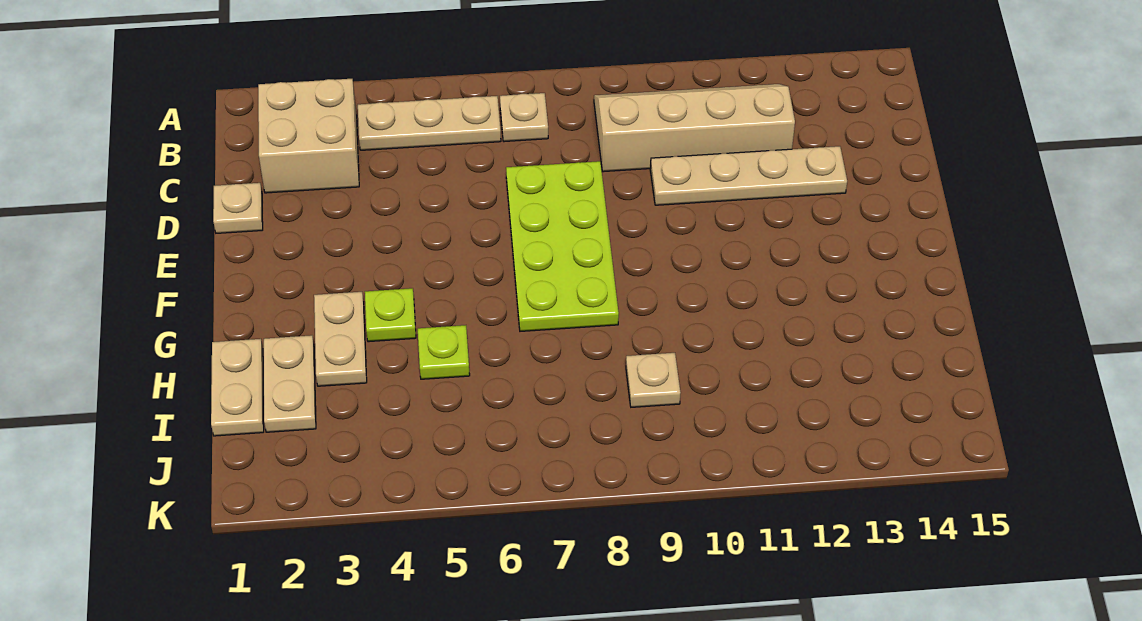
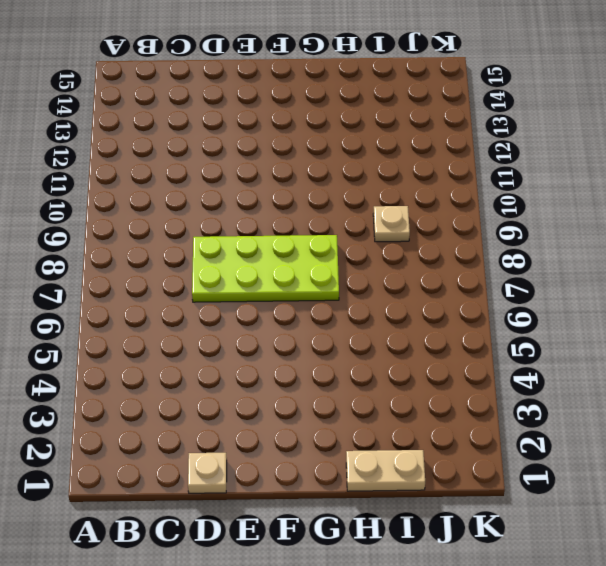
none -> tan 2x2 brick [258,79,359,193]
none -> tan 1x3 plate [358,96,501,150]
none -> tan 1x1 plate [500,93,548,142]

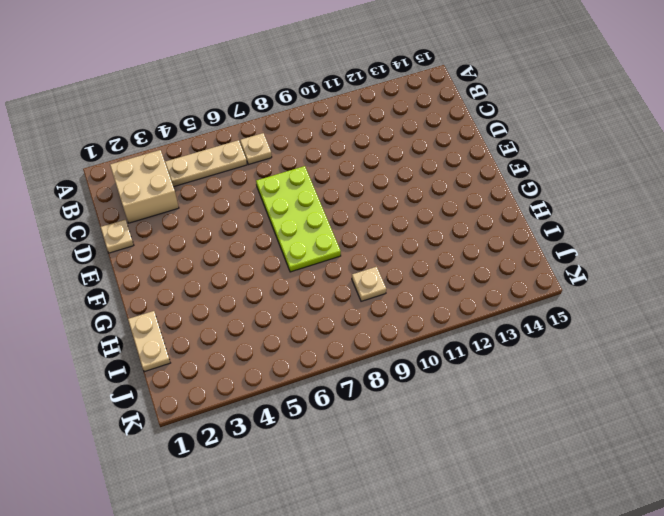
none -> tan 2x4 slope [594,84,795,172]
none -> tan 1x4 plate [650,146,847,205]
none -> tan 1x2 plate [314,292,367,386]

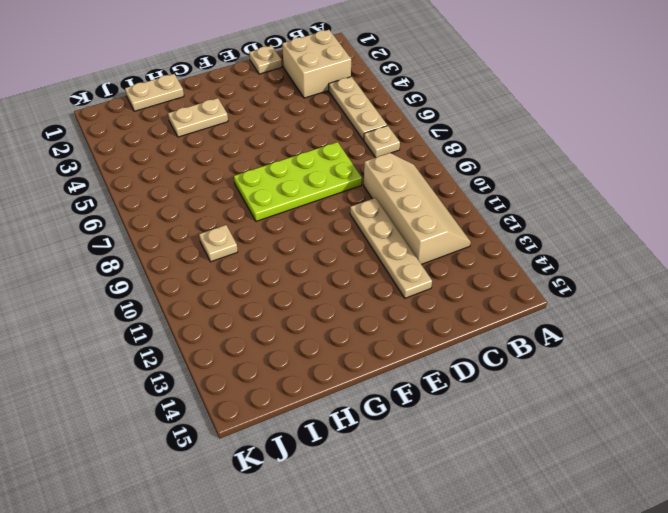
none -> lime 1x1 plate [365,288,416,342]
none -> tan 1x2 plate [264,335,316,432]
none -> lime 1x1 plate [418,325,470,379]

